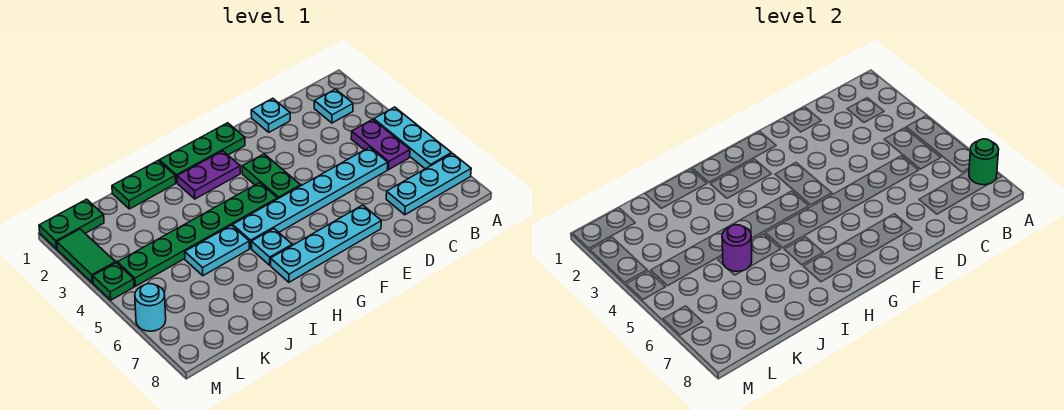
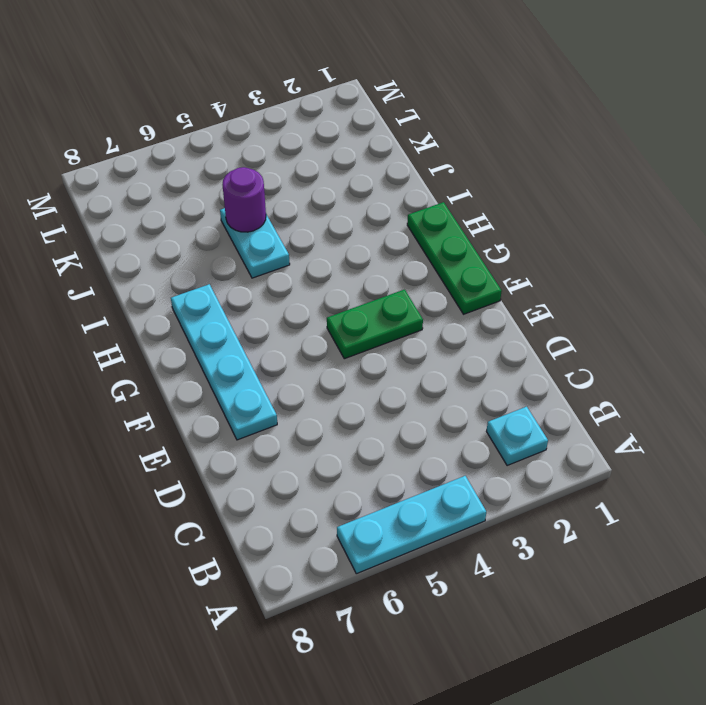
none -> cyan 1x3 plate [386,153,471,215]
none -> purple 1x2 plate [351,119,410,170]
none -> cyan 1x6 plate [233,147,388,248]

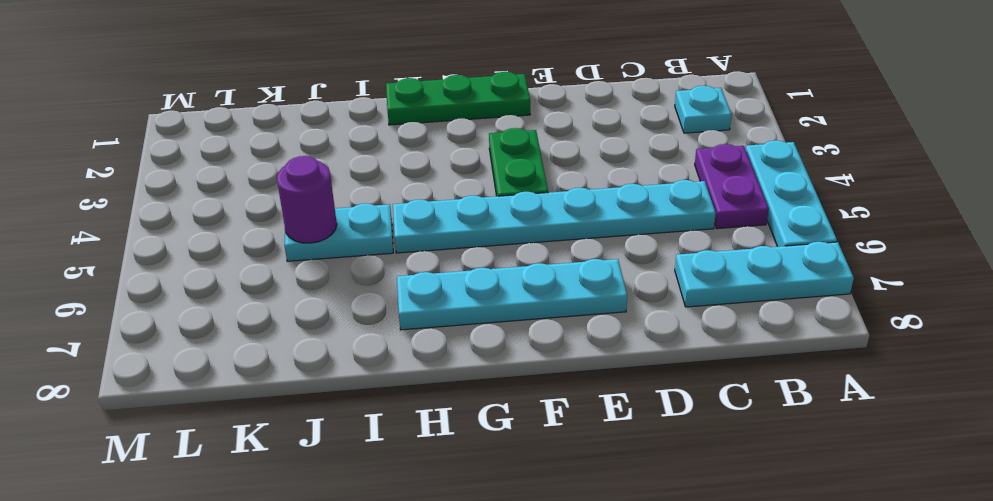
none -> cyan 1x1 plate [251,98,290,132]
none -> purple 1x2 plate [177,151,240,199]
none -> green 1x6 plate [118,183,277,286]

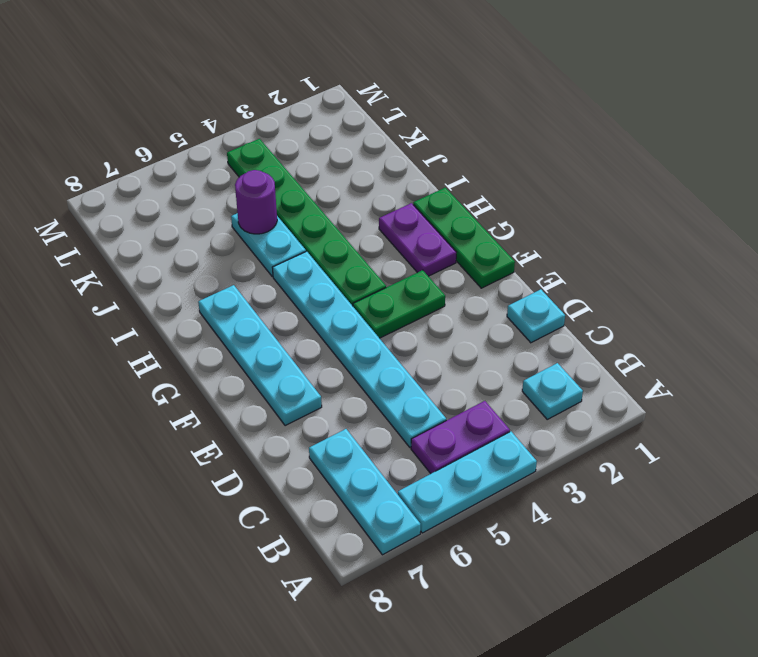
none -> cyan 1x1 plate [251,229,292,265]
none -> green 1x2 plate [112,161,176,209]
none -> green 1x2 plate [39,199,104,249]

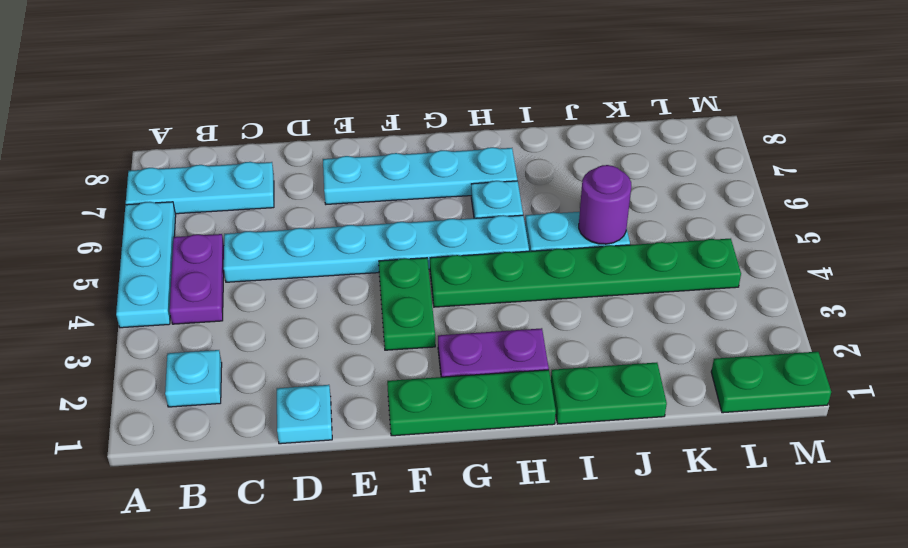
none -> green 1x2 tile [57,229,115,283]
none -> green 1x1 plate [93,263,134,300]
none -> cyan 1x1 round brick [135,284,166,331]

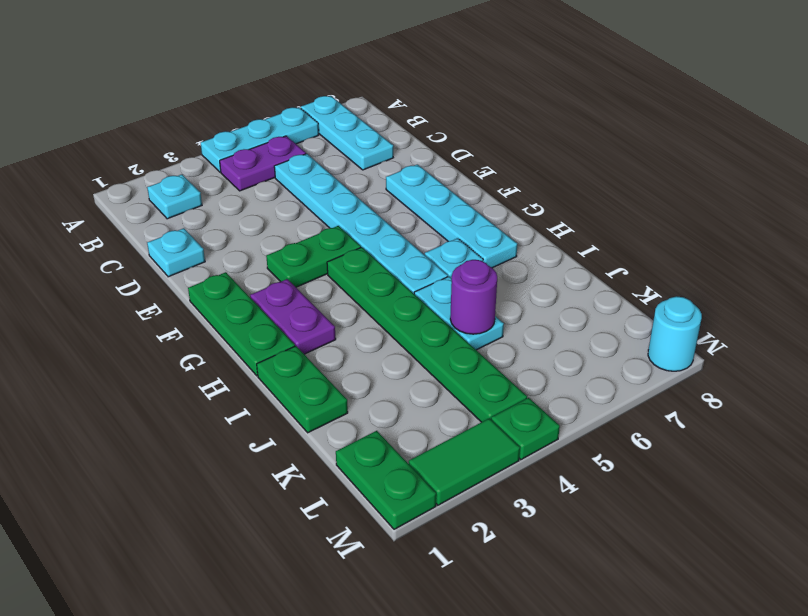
cyan 1x1 round brick [648,296,702,371] -> cyan 1x1 round brick moved to [135,284,166,331]
none -> green 1x1 round brick [969,139,999,185]

